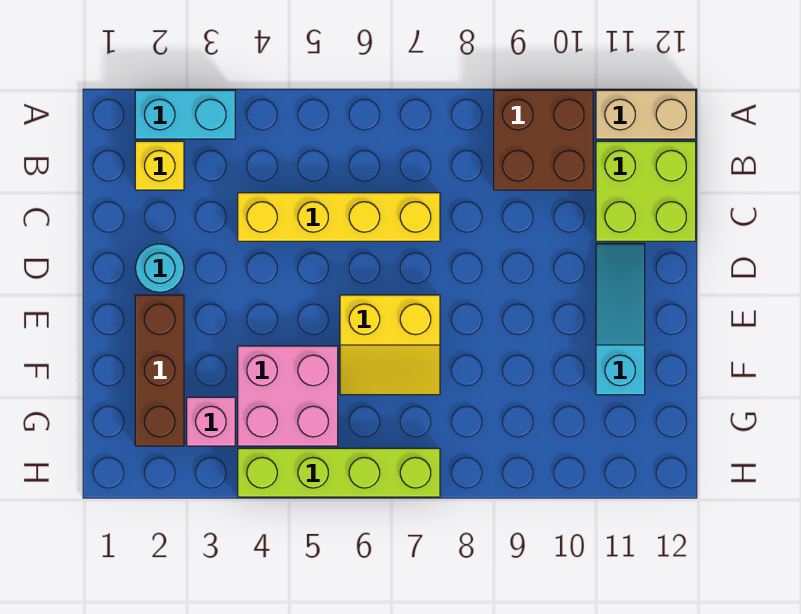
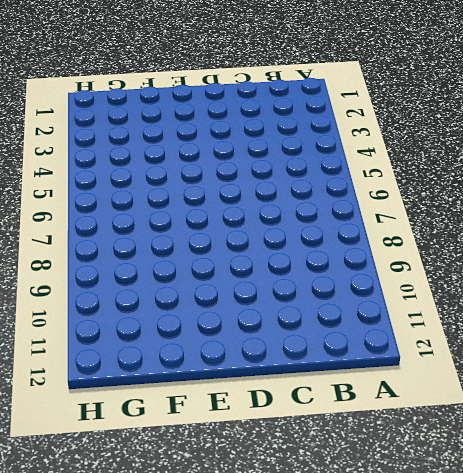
none -> cyan 1x2 brick [135,90,235,139]
none -> brown 2x2 brick [494,90,593,190]
none -> tan 1x2 brick [596,90,696,139]

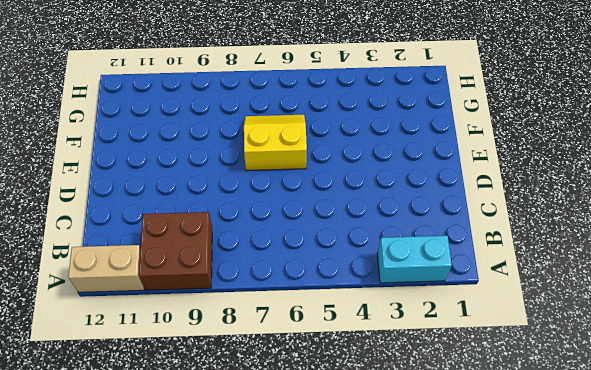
none -> yellow 1x1 brick [135,141,184,190]
none -> lime 2x2 brick [596,141,696,241]
none -> yellow 1x4 brick [238,193,440,241]

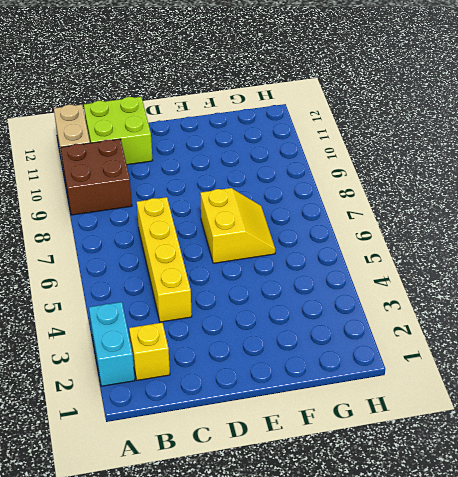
none -> cyan 1x1 round brick [135,244,184,292]
none -> cyan 1x3 slope [596,244,645,395]
none -> brown 1x3 brick [135,295,184,446]

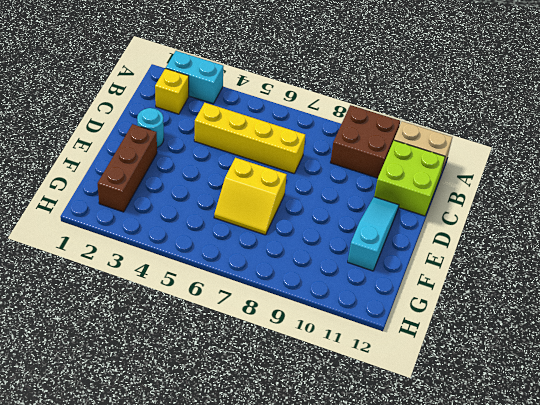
none -> pink 2x2 brick [238,346,338,446]
none -> pink 1x1 brick [187,397,235,446]
none -> lime 1x4 brick [238,448,440,497]

